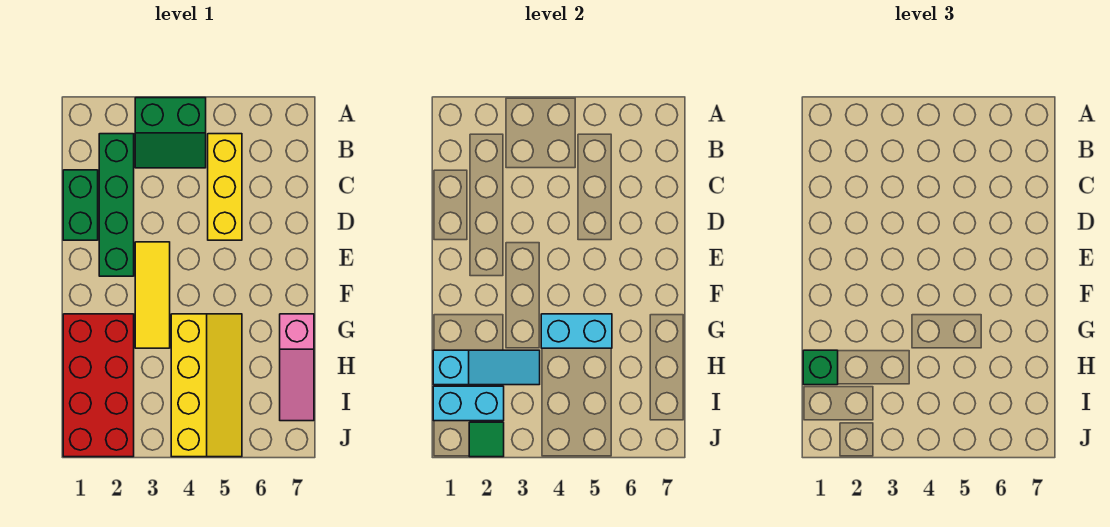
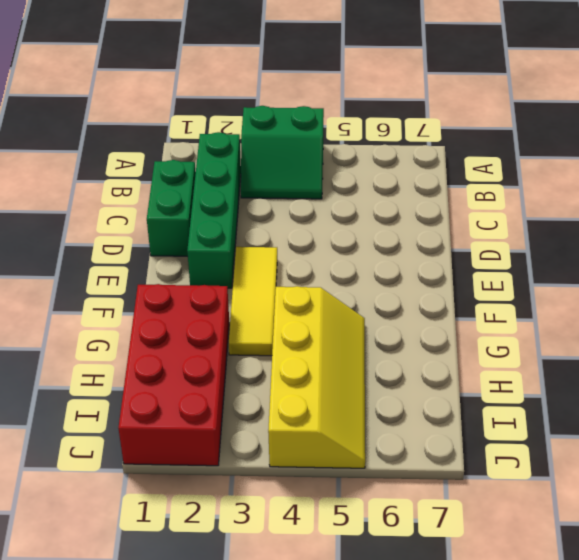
none -> yellow 1x3 brick [208,134,242,240]
none -> pink 1x3 slope [280,314,314,421]
none -> cyan 1x2 brick [541,314,612,348]

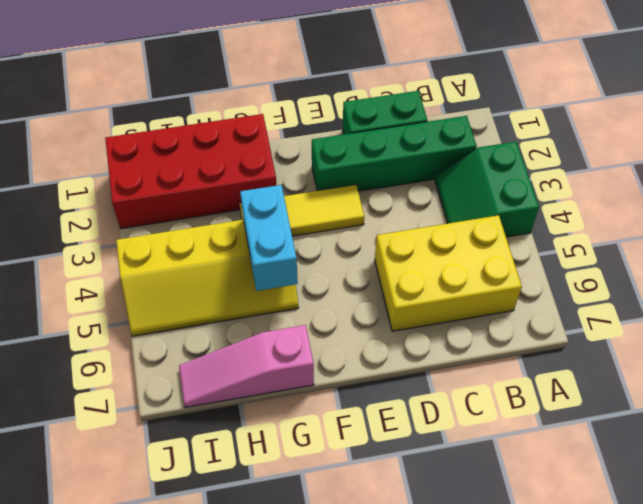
yellow 2x3 brick [375,215,522,331] -> yellow 1x3 brick [208,134,242,240]
none -> cyan 1x3 slope [433,350,540,385]
none -> cyan 1x2 brick [433,386,504,421]
none -> green 1x1 tile [469,422,504,457]

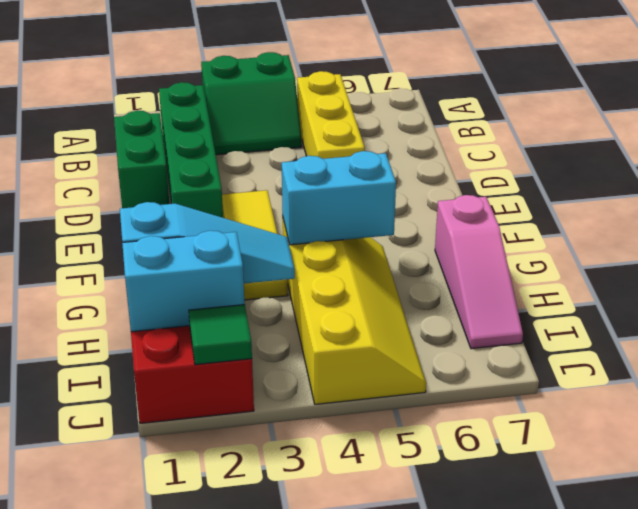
none -> green 1x1 brick [803,350,838,385]

